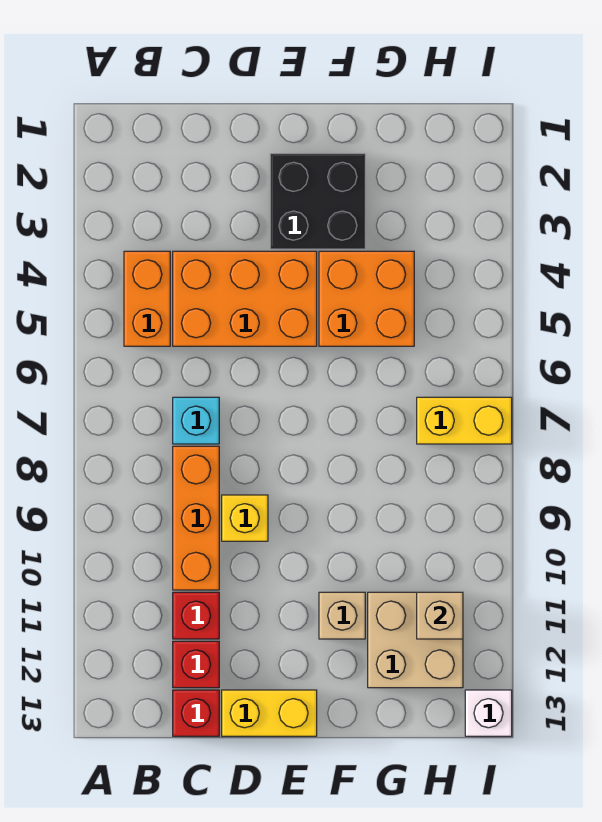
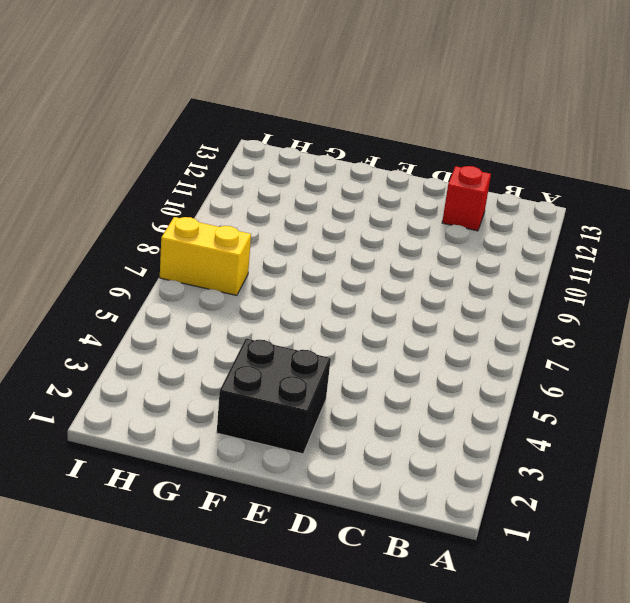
none -> orange 1x2 brick [124,251,170,346]
none -> orange 2x3 brick [173,251,317,346]
none -> cyan 1x1 brick [173,397,219,444]

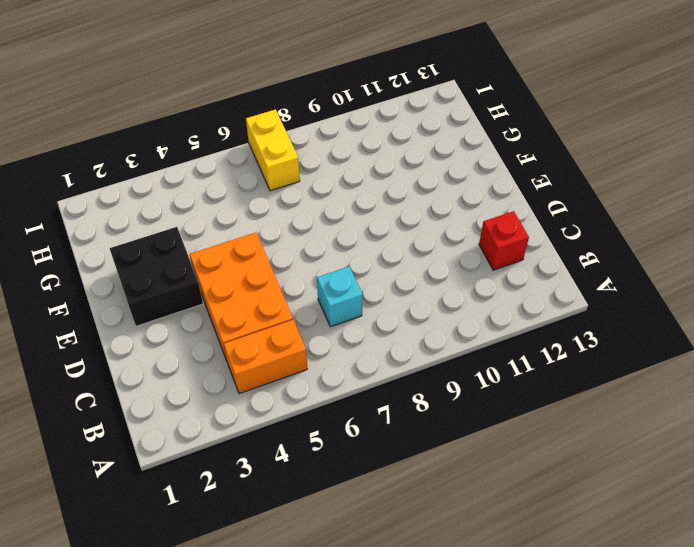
none -> orange 1x3 brick [173,446,219,590]
none -> red 1x1 brick [173,592,219,639]
none -> red 1x1 brick [173,690,219,736]

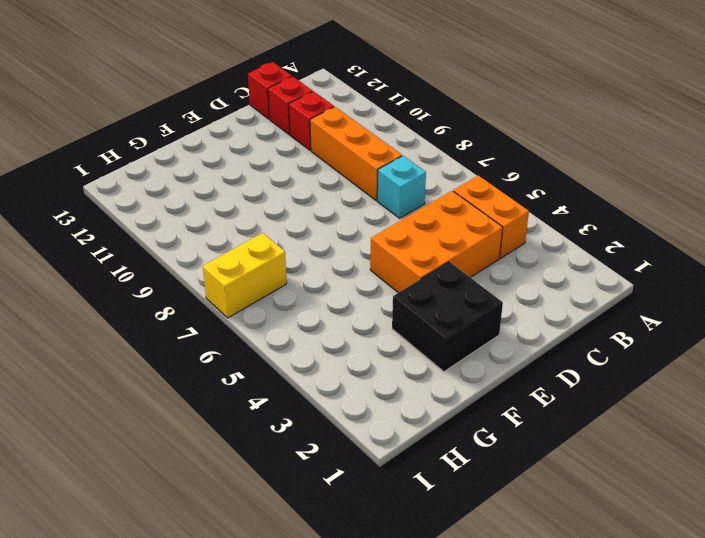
none -> yellow 1x1 brick [222,495,268,541]
none -> yellow 1x2 brick [222,690,317,736]
none -> orange 2x2 brick [319,251,414,346]

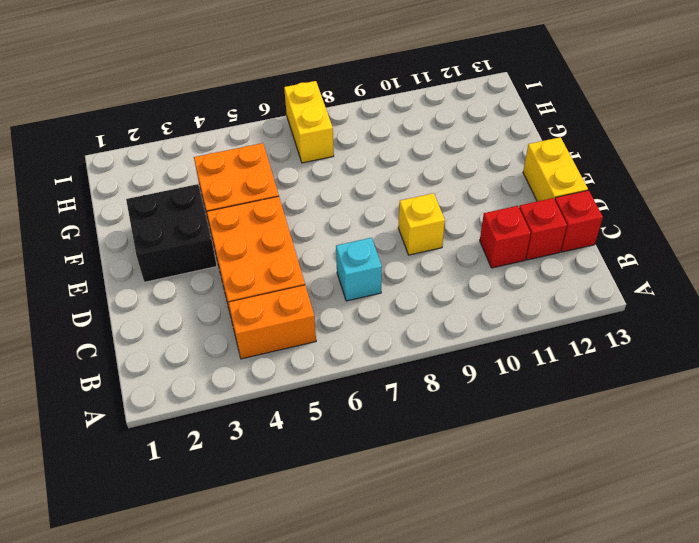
none -> orange 1x3 brick [173,446,219,590]
none -> tan 1x1 brick [319,592,365,639]
none -> tan 2x2 brick [368,592,463,688]

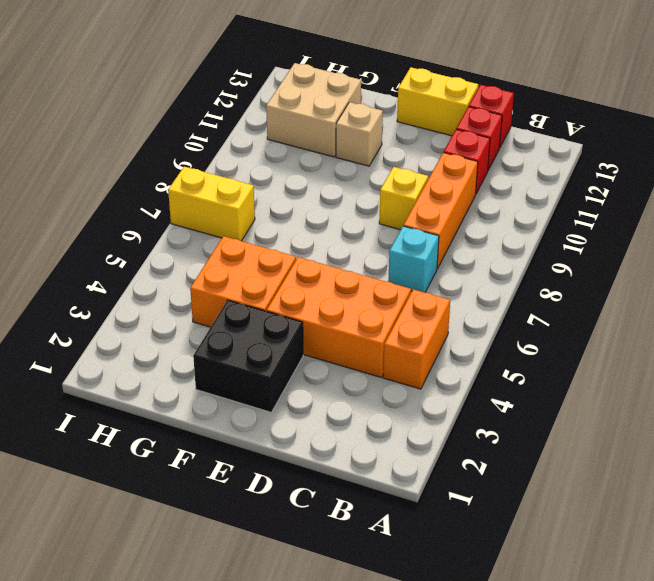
none -> white 1x1 brick [465,690,512,736]
none -> tan 1x1 brick [417,592,463,639]

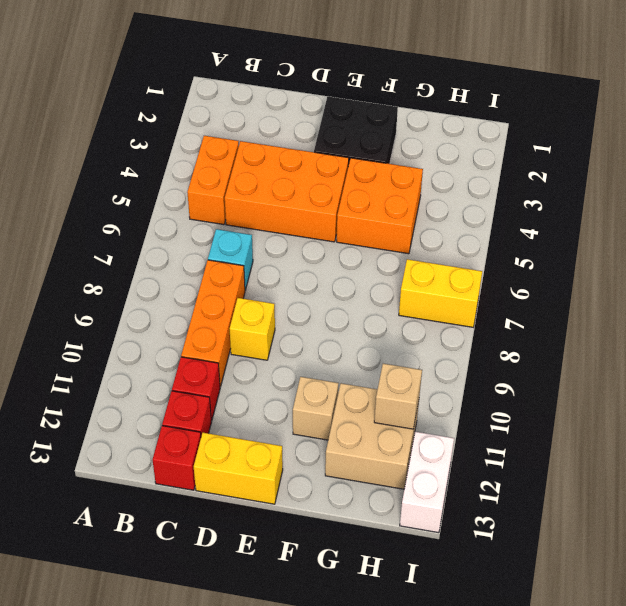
white 1x2 brick [400,432,454,533] -> white 1x1 brick [465,690,512,736]

